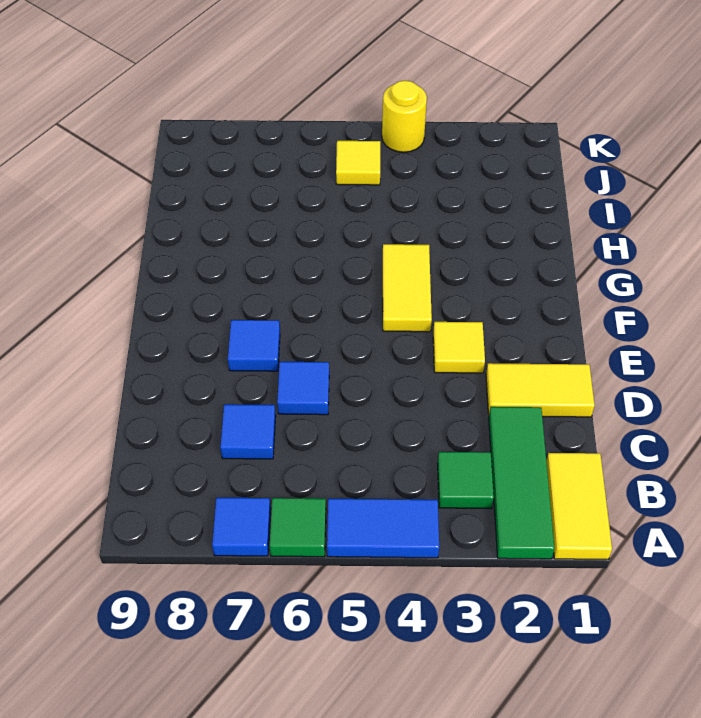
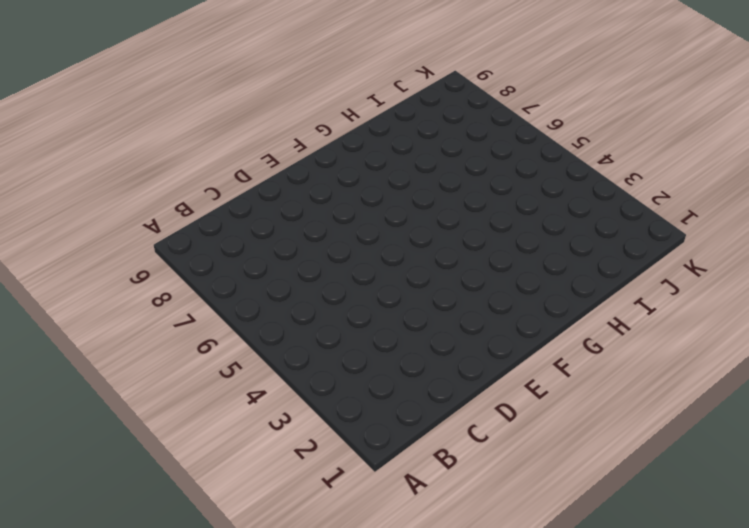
none -> yellow 1x2 tile [546,453,612,559]
none -> green 1x3 tile [489,407,555,559]
none -> blue 1x2 tile [327,499,439,558]

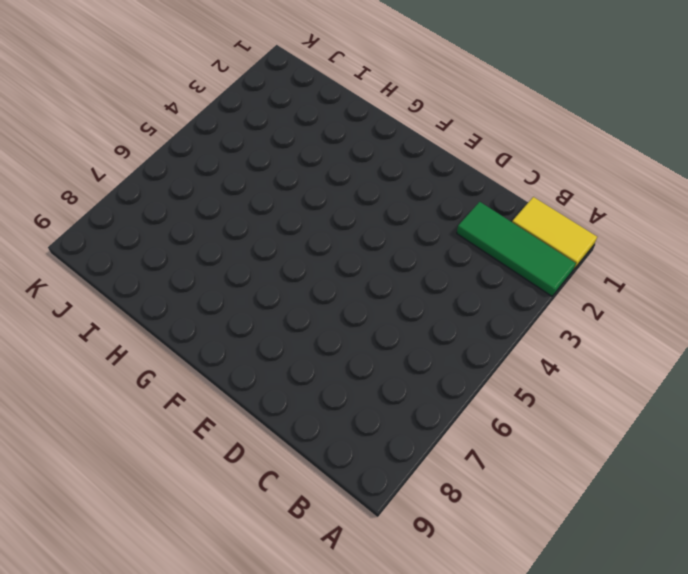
none -> blue 1x2 tile [327,499,439,558]
none -> green 1x1 tile [270,498,326,557]
none -> blue 1x1 tile [212,498,271,556]

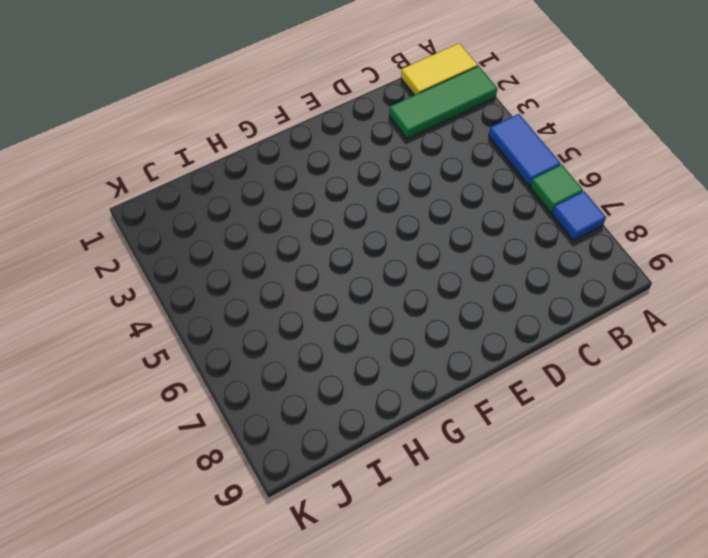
none -> green 1x1 tile [438,452,494,509]
none -> blue 1x1 tile [220,404,276,459]
none -> yellow 1x2 tile [486,363,595,417]

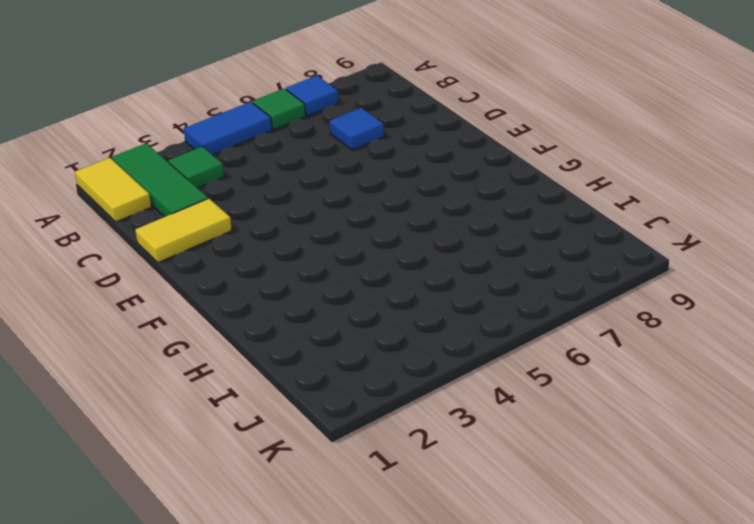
none -> blue 1x1 tile [277,362,329,415]
none -> yellow 1x1 tile [433,322,485,373]
none -> blue 1x1 tile [228,320,280,371]

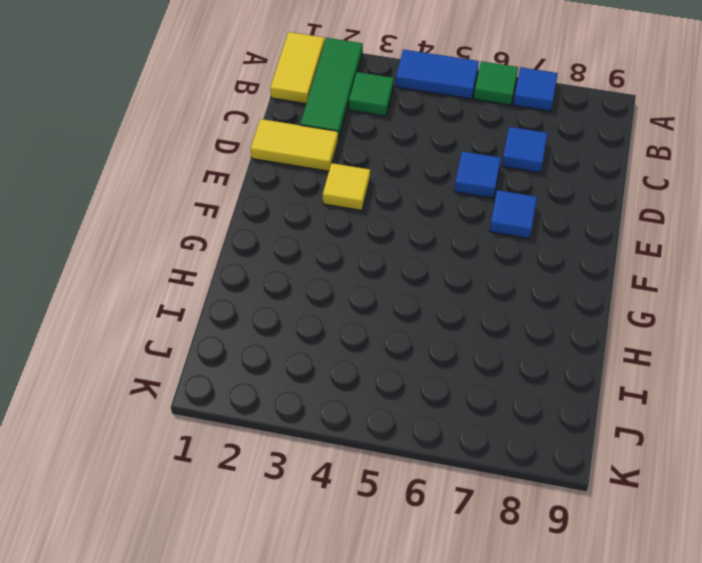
none -> yellow 1x2 tile [383,244,432,332]
none -> yellow 1x1 tile [336,141,380,185]
none -> yellow 1x1 round brick [382,81,427,152]

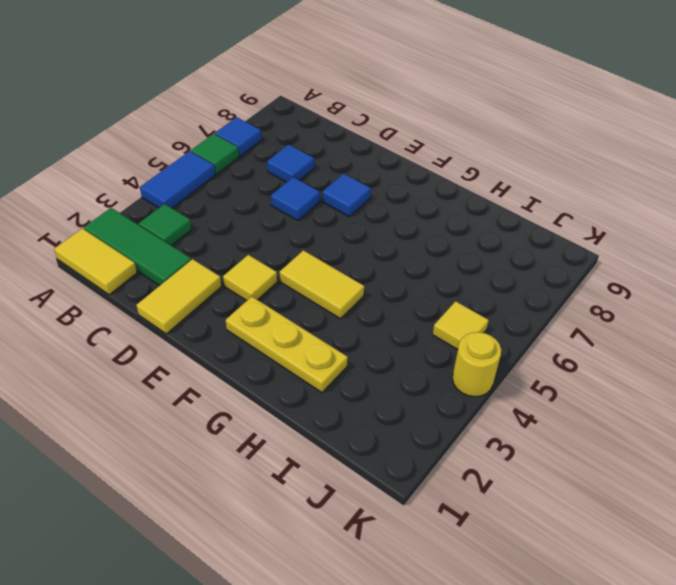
yellow 1x3 plate [226,297,348,392] -> none

